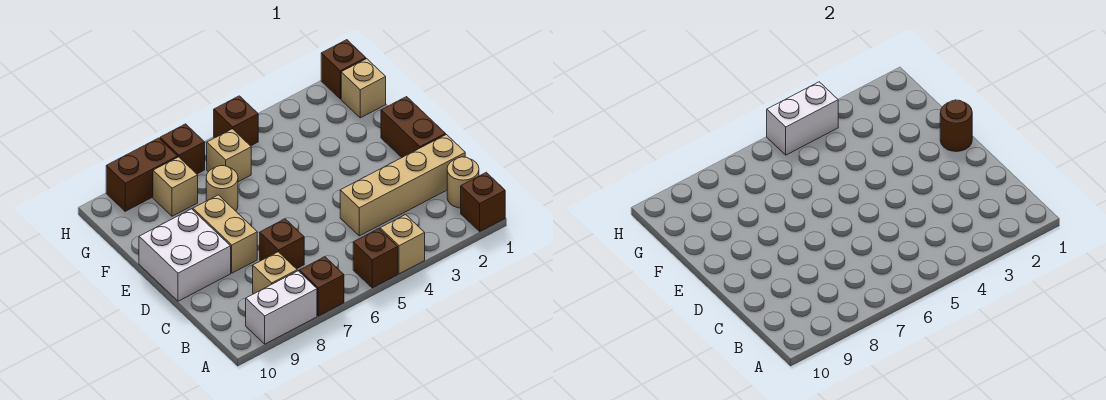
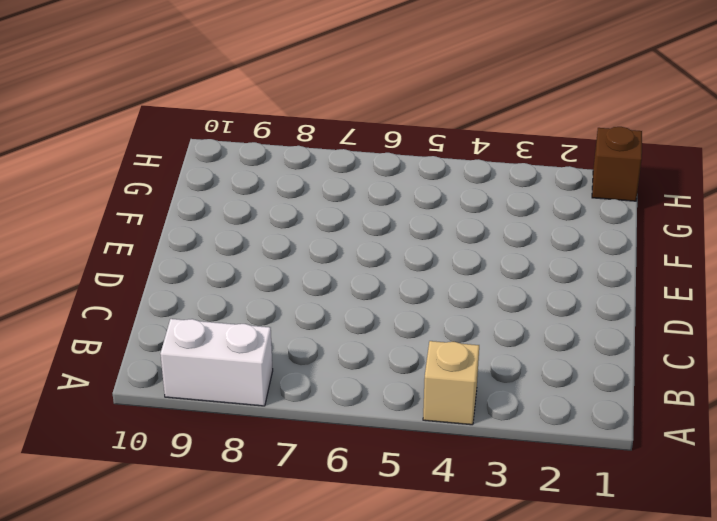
none -> brown 1x1 brick [461,172,505,231]
none -> brown 1x1 brick [353,229,398,288]
none -> brown 1x1 brick [299,257,344,316]

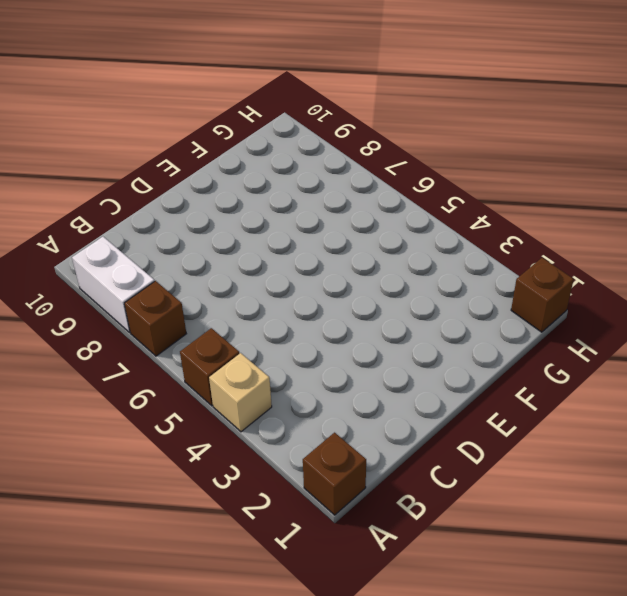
none -> tan 1x1 round brick [447,157,479,208]
none -> tan 1x1 brick [253,252,297,294]
none -> tan 1x4 brick [340,135,465,236]

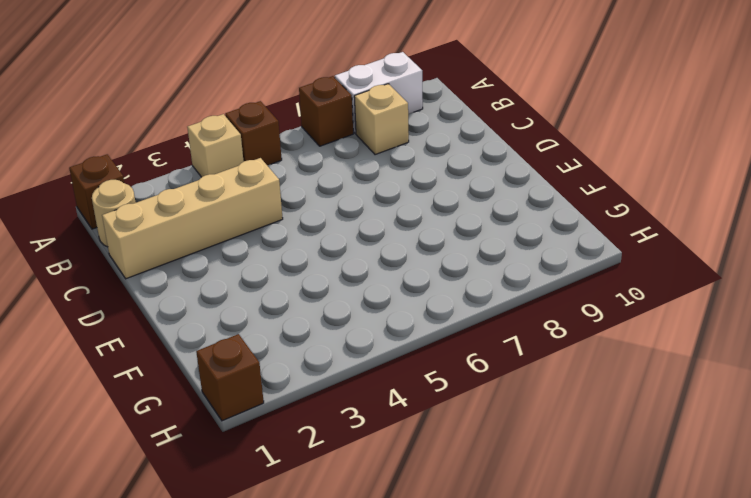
none -> brown 1x1 brick [260,219,304,269]
none -> brown 1x2 brick [381,97,446,157]
none -> tan 1x2 brick [193,195,257,273]

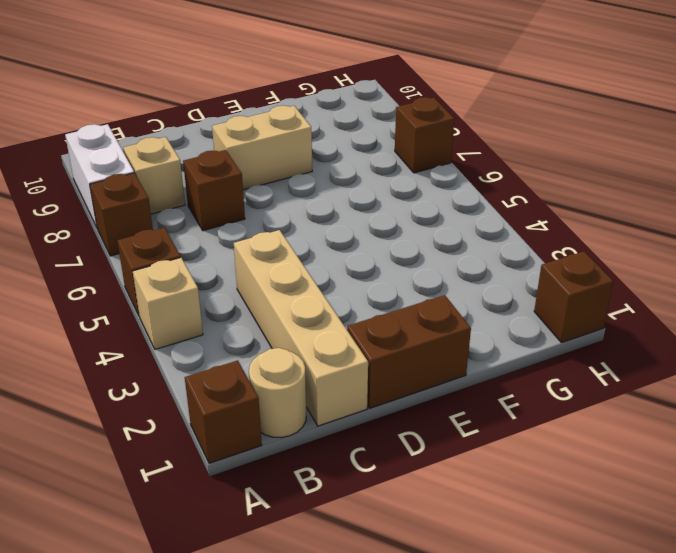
none -> white 2x2 brick [139,209,231,301]
none -> tan 1x1 round brick [206,166,238,211]
none -> tan 1x1 brick [341,59,386,118]

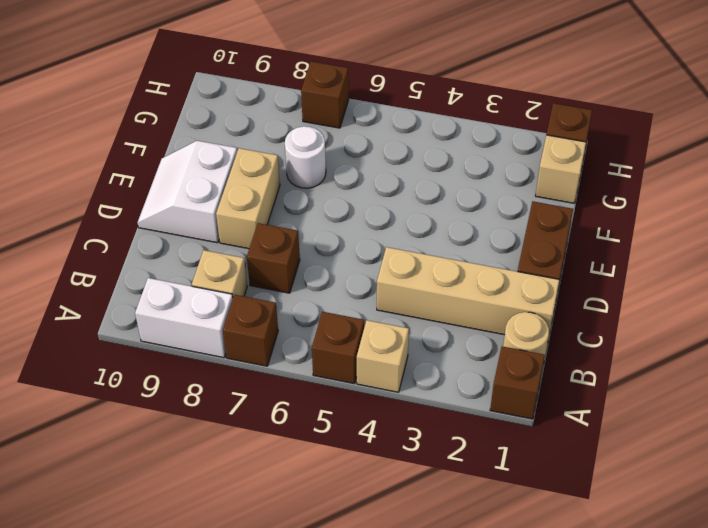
white 2x2 slope [138,141,237,243] -> white 2x2 brick [139,209,231,301]
white 1x1 round brick [285,126,326,188] -> tan 1x1 round brick [206,166,238,211]
none -> tan 1x1 brick [207,129,251,182]
none -> tan 1x1 brick [153,157,198,216]
none -> brown 1x1 brick [214,96,258,146]

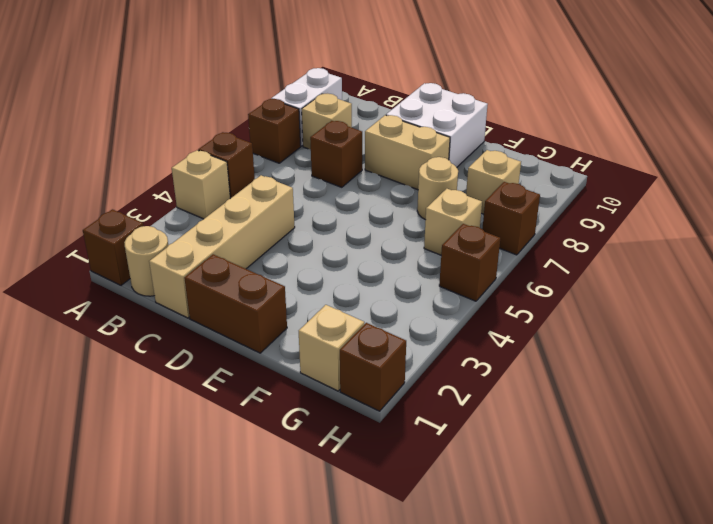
none -> brown 1x2 brick [106,138,178,211]
none -> brown 1x1 round brick [940,100,972,152]
none -> white 1x2 brick [767,82,838,155]

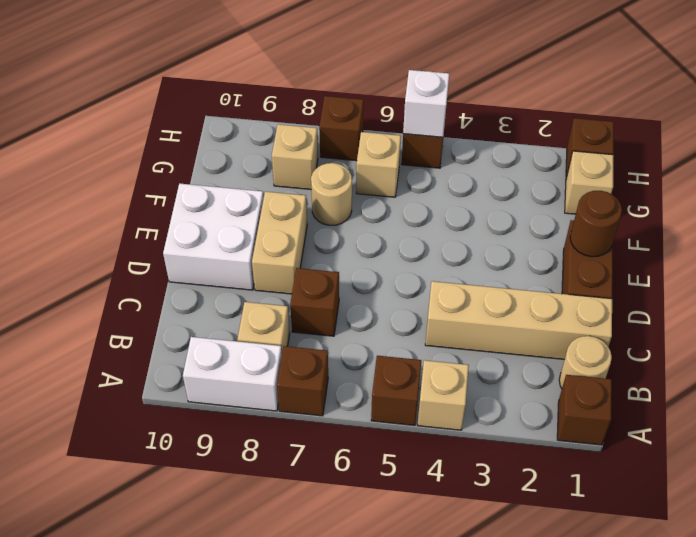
white 1x1 brick [403,70,449,137] -> white 1x2 brick [767,82,838,155]
none -> brown 1x2 brick [106,138,178,211]

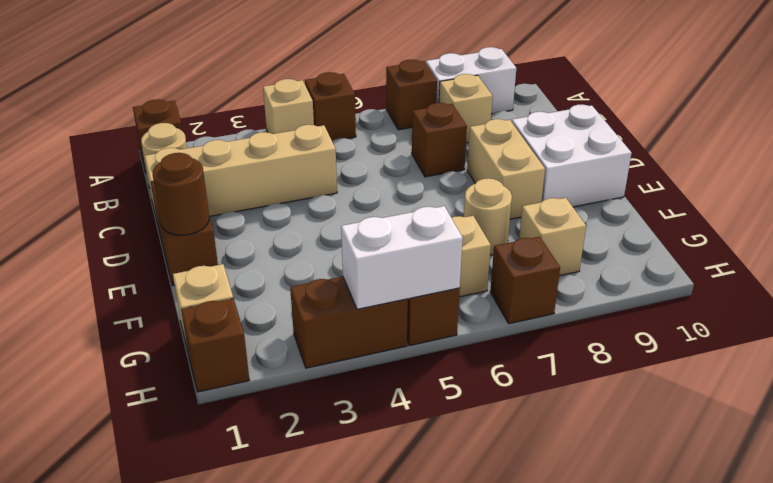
brown 1x2 brick [290,276,408,368] -> brown 1x2 brick moved to [106,138,178,211]

